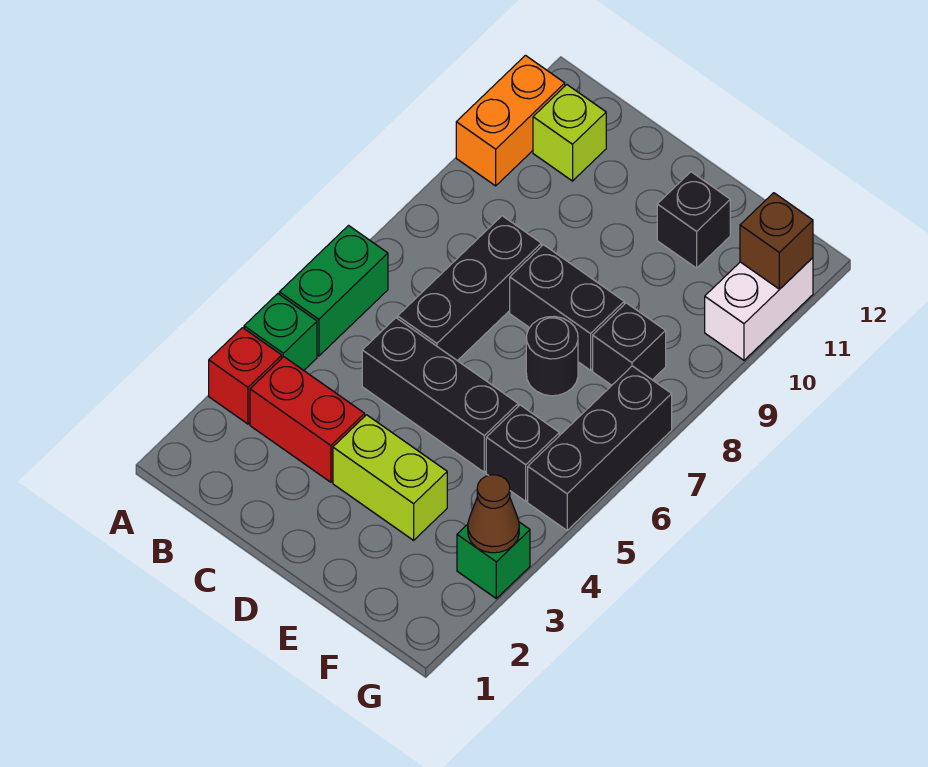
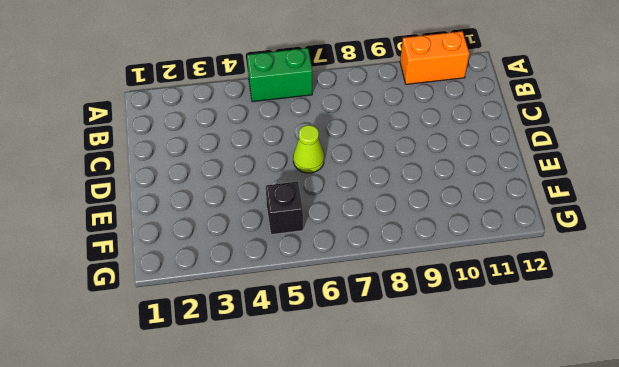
lime 1x1 cone [293,125,324,173] -> none
none -> red 1x1 brick [209,328,282,424]
none -> green 1x1 brick [244,294,317,370]
none -> red 1x2 brick [250,357,365,482]

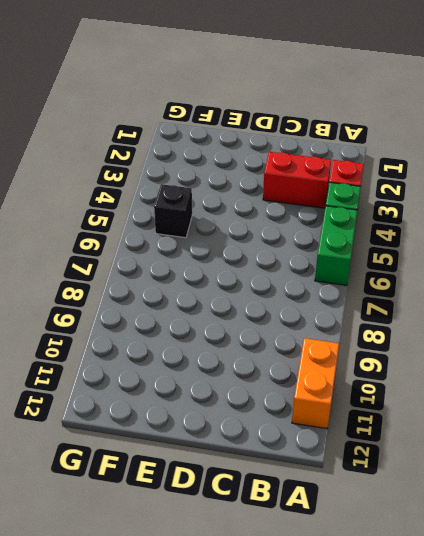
none -> lime 1x1 brick [533,85,606,181]
none -> black 1x3 brick [362,318,518,472]
none -> black 1x3 brick [398,216,541,361]

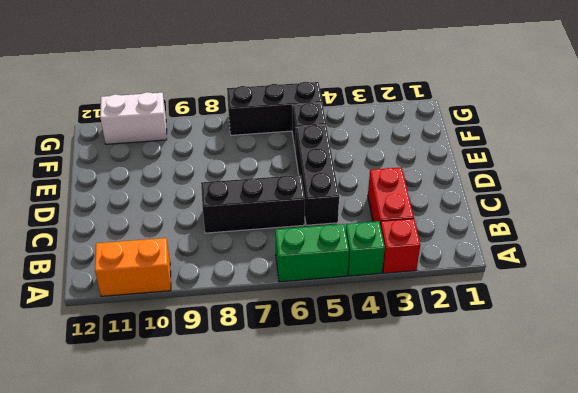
none -> lime 1x1 brick [533,85,606,181]
none -> lime 1x2 brick [333,415,447,540]
none -> black 1x2 brick [510,245,624,370]

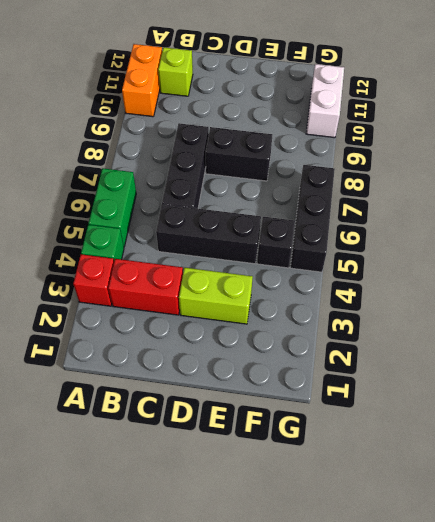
none -> black 1x1 round brick [526,316,578,396]
none -> black 1x1 brick [657,172,730,268]
none -> black 1x1 brick [593,303,666,385]

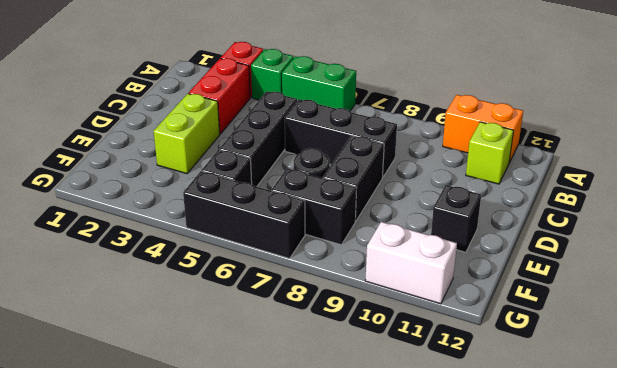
black 1x2 brick [271,169,356,245] -> black 1x1 brick [593,303,666,385]
none -> green 1x1 brick [457,522,530,598]
none -> brown 1x1 cone [468,475,519,553]
none -> brown 1x1 brick [740,193,813,289]

